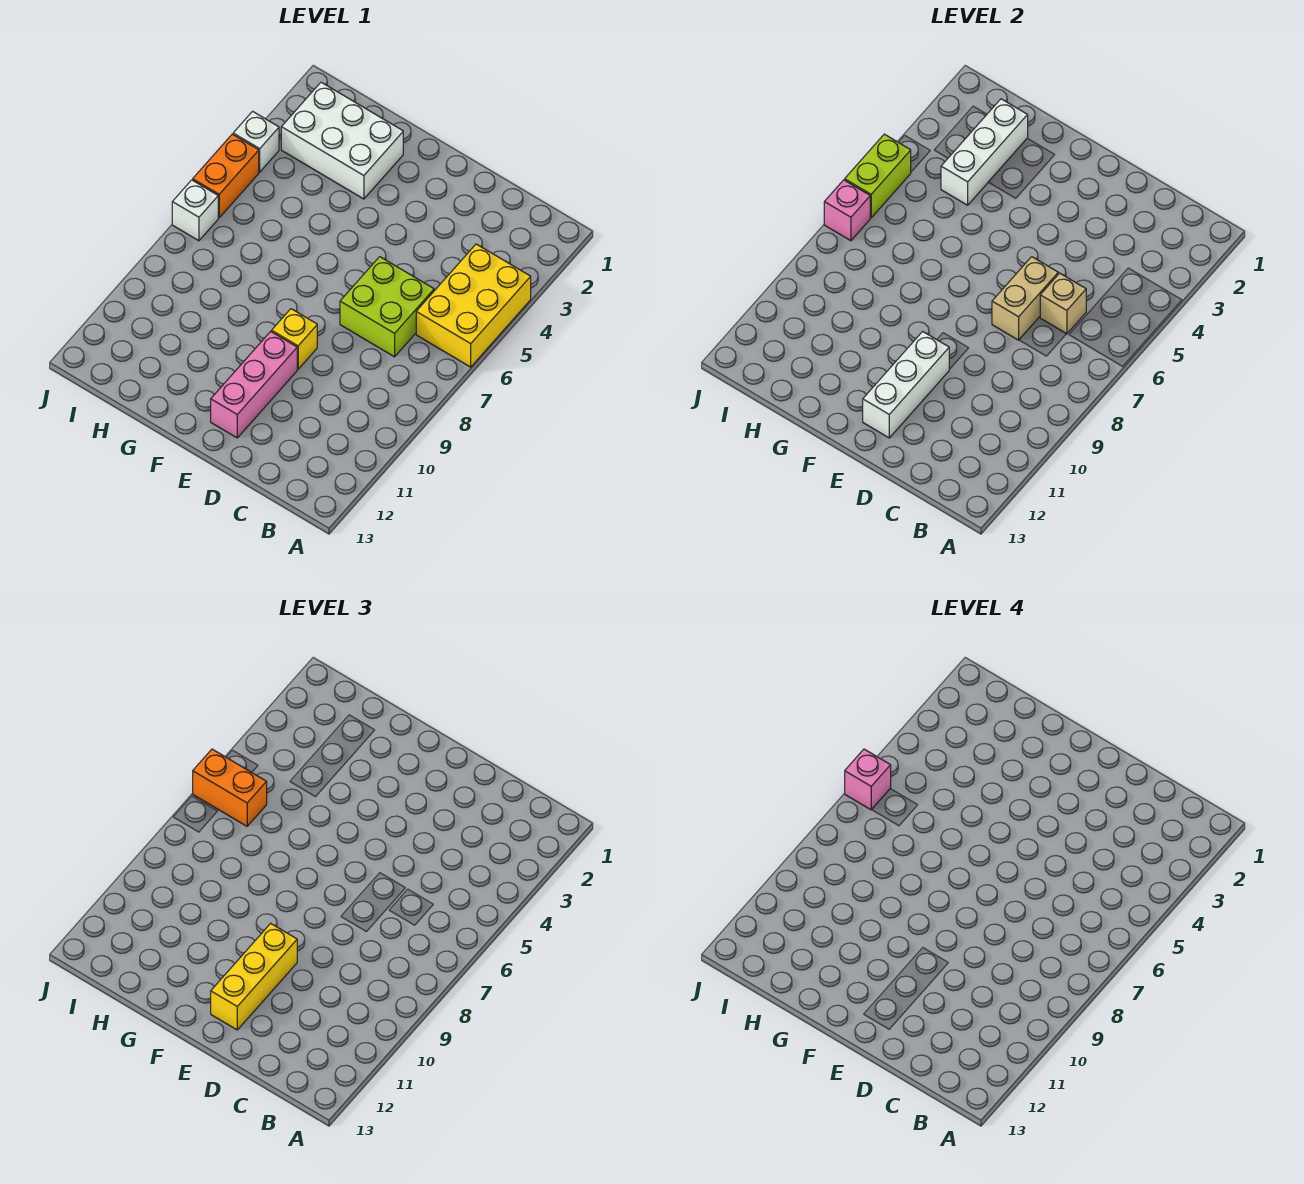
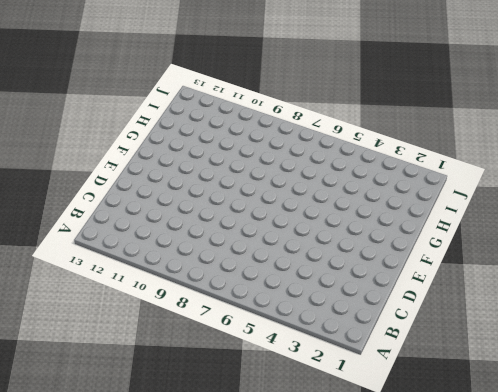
none -> yellow 2x3 brick [416,244,531,367]
none -> lime 2x2 brick [340,257,434,357]
none -> yellow 1x1 brick [272,309,317,369]

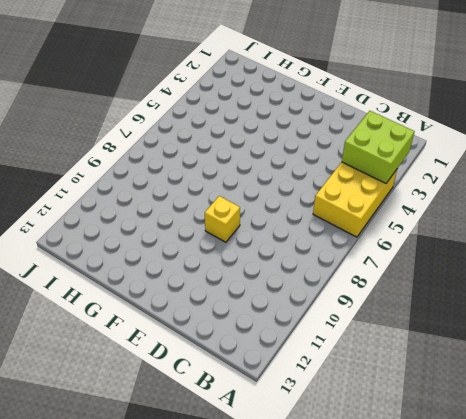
lime 2x2 brick [342,111,415,183] -> lime 2x2 brick moved to [340,257,434,357]
none -> pink 1x3 brick [211,331,297,438]
none -> white 2x3 brick [281,82,403,199]
none -> white 1x1 brick [233,111,279,172]

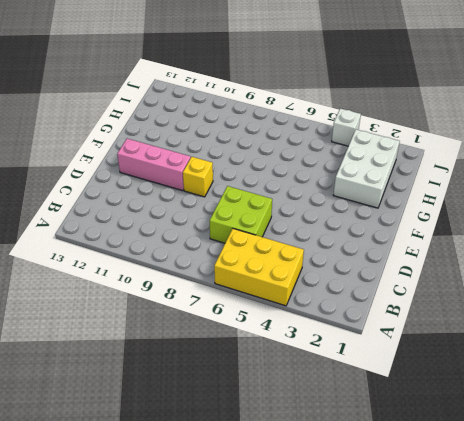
none -> orange 1x2 brick [193,134,259,218]
none -> white 1x1 brick [172,180,218,241]
none -> tan 1x1 brick [1040,273,1086,334]

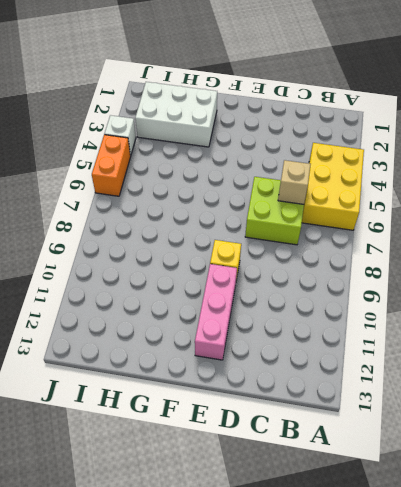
none -> white 1x1 brick [172,180,218,241]
none -> tan 1x2 brick [992,257,1058,340]
none -> white 1x3 brick [863,331,949,438]

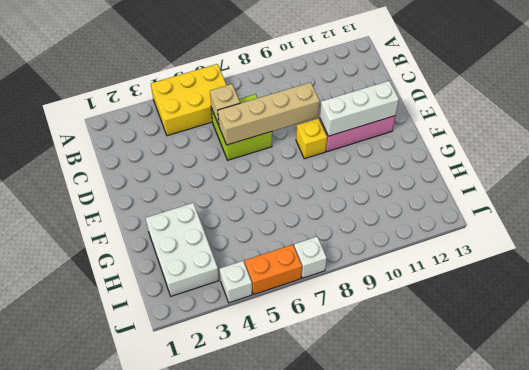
tan 1x4 brick [218,82,320,145] -> tan 1x2 brick [992,257,1058,340]
none -> white 1x3 brick [941,99,1028,205]
none -> lime 1x2 brick [845,134,911,218]
none -> pink 1x1 brick [824,180,870,241]

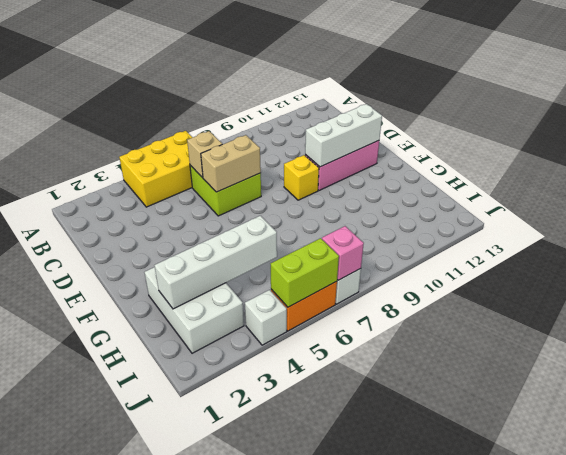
white 1x4 brick [154,216,277,309] -> white 1x3 brick [941,99,1028,205]
none -> yellow 1x3 brick [211,923,297,1030]
none -> orange 1x2 brick [193,749,267,826]
none -> pink 1x1 brick [845,749,891,810]

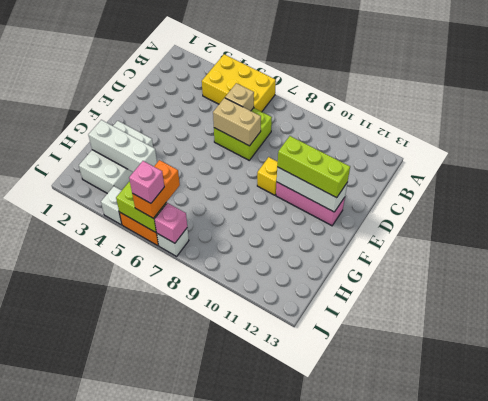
lime 1x3 brick [277,136,350,198] -> yellow 1x3 brick [211,923,297,1030]

